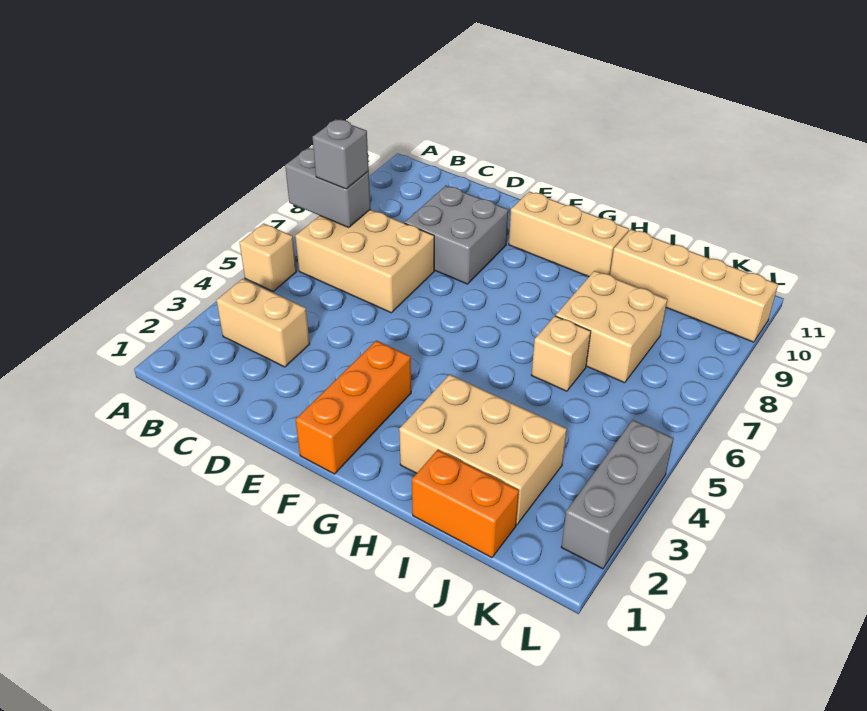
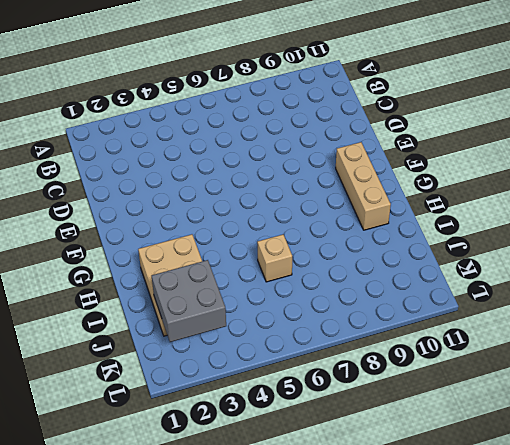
grey 2x2 brick [152,260,226,342] -> grey 2x2 brick moved to [405,186,508,284]
none -> tan 1x1 brick [240,223,297,291]
none -> tan 1x2 brick [216,279,310,367]
none -> tan 2x3 brick [295,210,434,313]

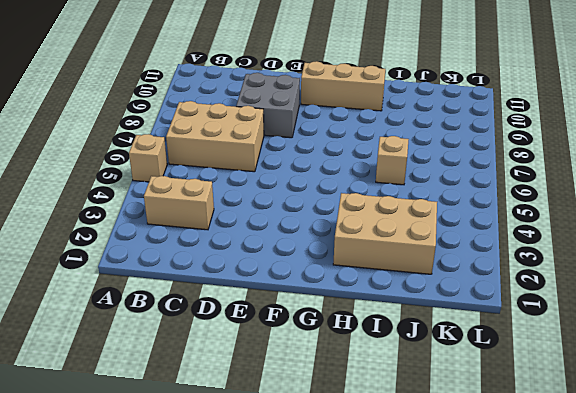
none -> orange 1x3 brick [296,341,411,474]
none -> orange 1x2 brick [412,450,519,558]
none -> tan 2x2 brick [556,271,667,383]

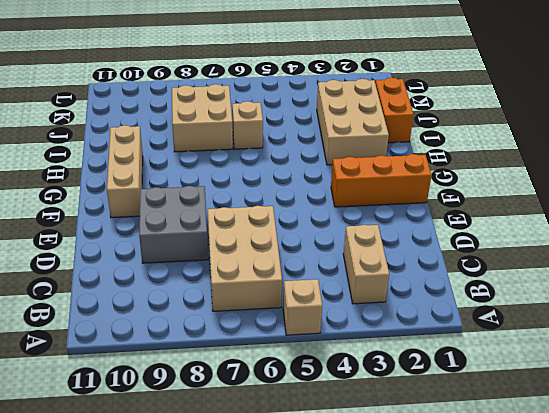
none -> tan 1x4 brick [610,229,778,342]
none -> grey 1x3 brick [561,420,674,569]
none -> grey 1x2 brick [285,148,371,227]

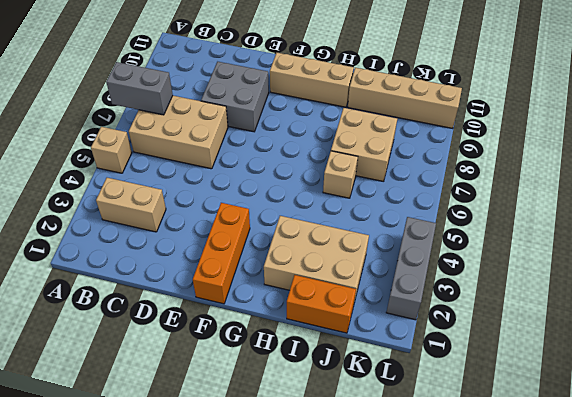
none -> grey 1x1 brick [313,119,369,189]

